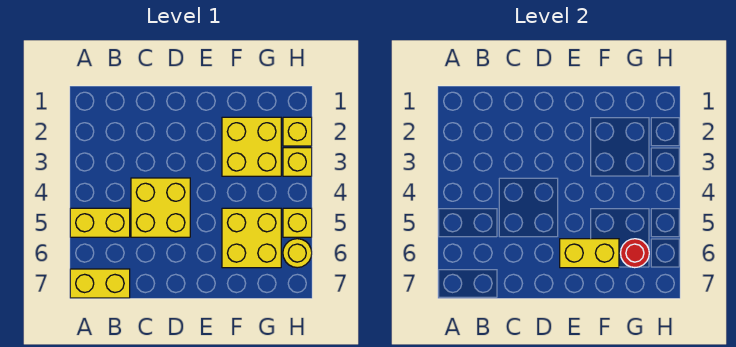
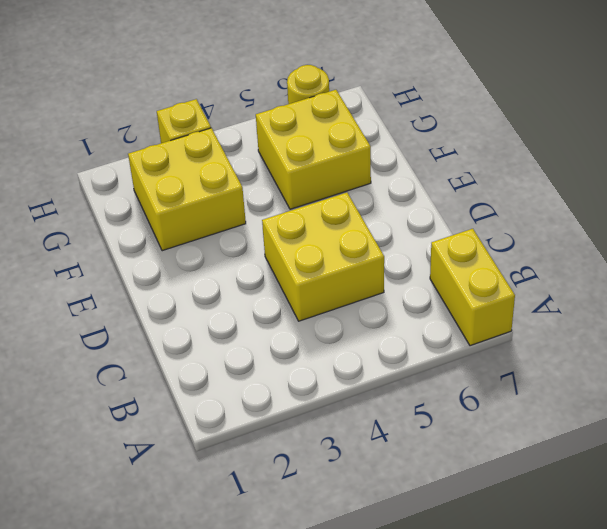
none -> yellow 1x2 brick [70,208,130,237]
none -> yellow 1x1 brick [283,117,312,146]

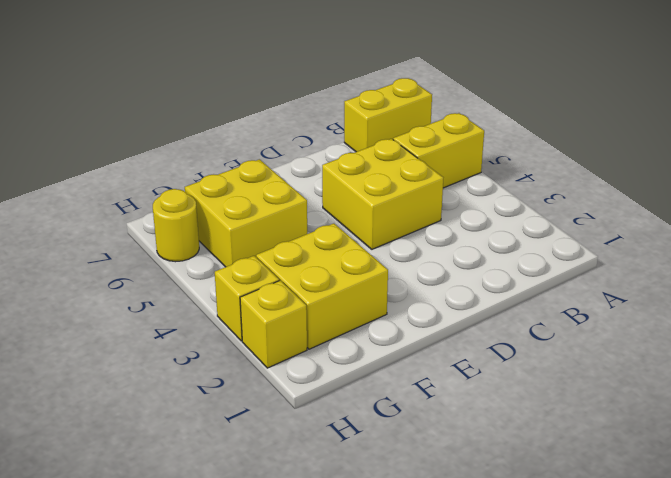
none -> yellow 1x1 brick [283,208,312,237]
none -> yellow 1x2 brick [560,239,619,268]

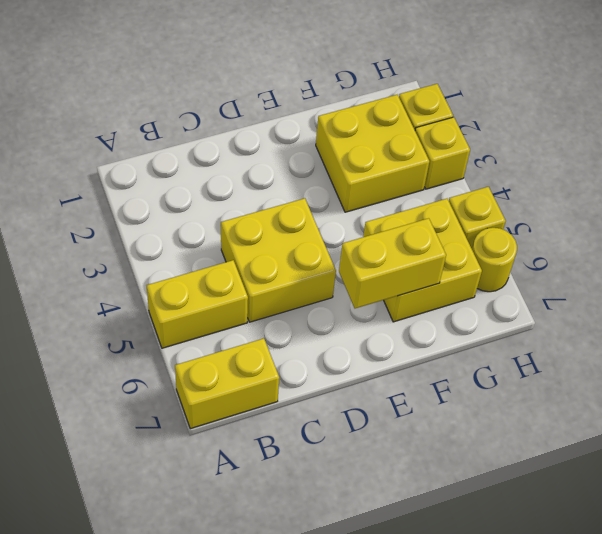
none -> red 1x1 round brick [621,239,649,268]

